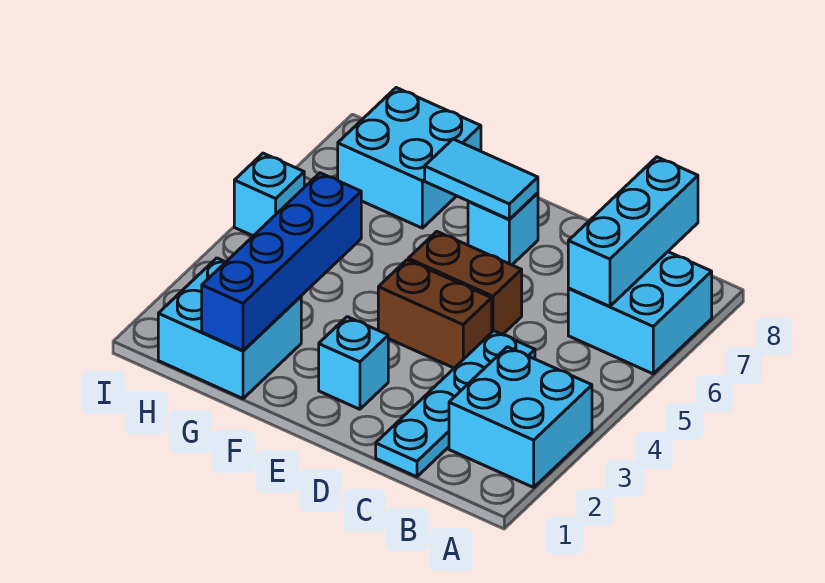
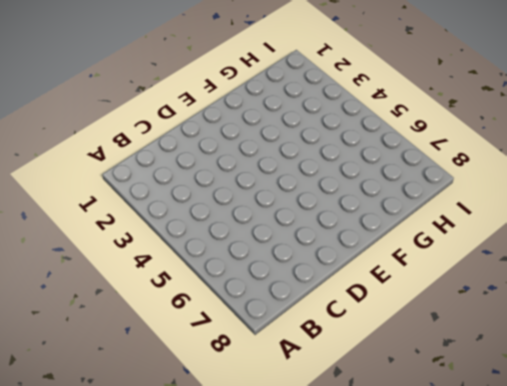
none -> cyan 2x2 brick [449,347,592,487]
none -> cyan 2x2 brick [568,252,712,374]
none -> cyan 1x4 plate [376,331,535,477]

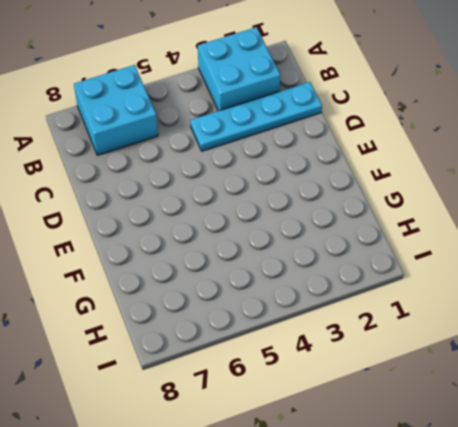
none -> brown 1x2 brick [378,260,492,368]
none -> brown 1x2 brick [408,231,522,335]
none -> cyan 1x1 brick [319,317,388,409]

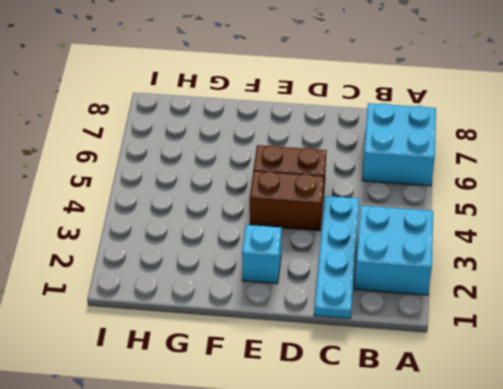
none -> cyan 1x1 brick [468,193,538,265]
none -> cyan 2x2 brick [158,258,301,399]
none -> cyan 2x2 brick [338,88,481,228]

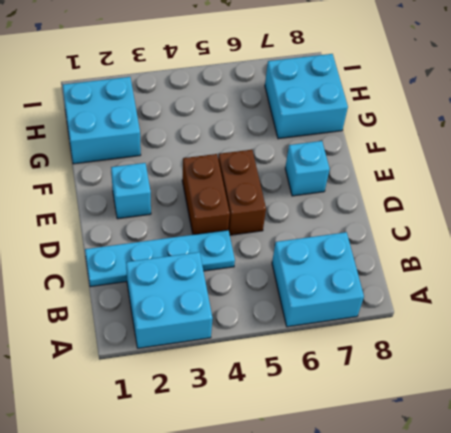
none -> cyan 1x1 brick [234,153,304,236]
none -> cyan 1x3 brick [568,157,698,306]
none -> cyan 1x2 tile [425,139,538,219]

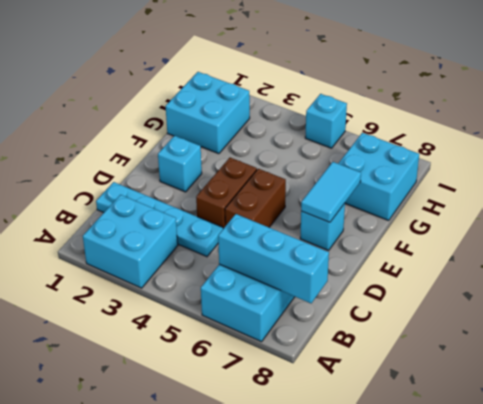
none -> blue 1x4 brick [202,173,361,351]

